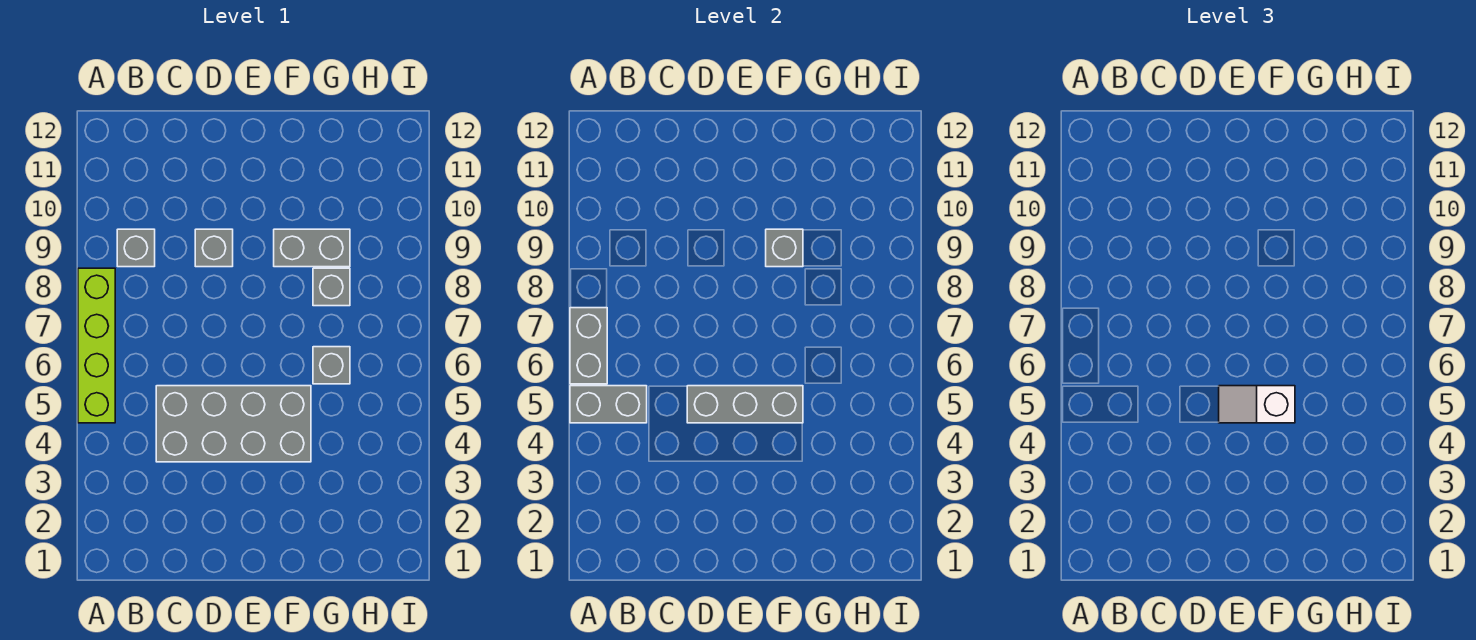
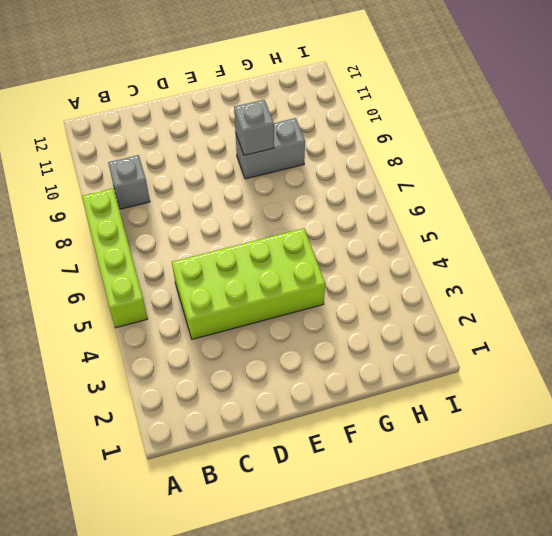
lime 2x4 brick [172,228,325,339] -> grey 2x4 brick [156,386,311,462]
none -> grey 1x1 brick [195,229,233,267]
none -> grey 1x1 brick [313,347,350,384]
none -> grey 1x1 brick [313,268,350,306]

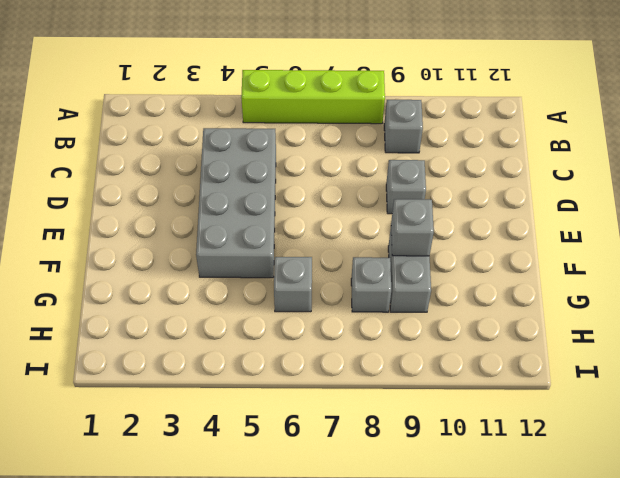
none -> grey 1x2 brick [570,386,647,423]
none -> grey 1x2 brick [570,308,607,384]
none -> grey 1x3 brick [687,386,803,423]

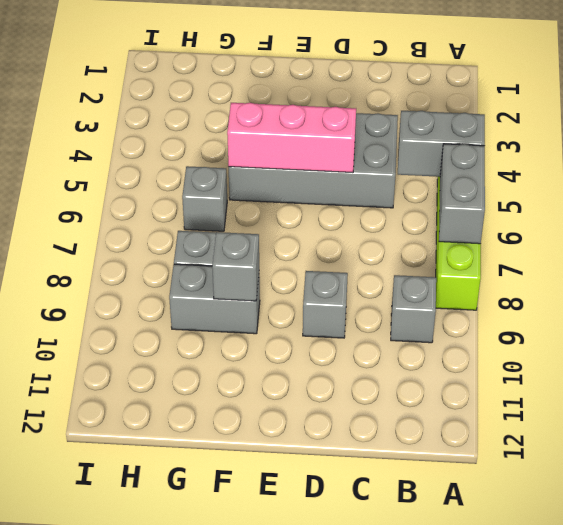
pink 1x3 brick [227,103,356,173] -> grey 1x3 brick [687,386,803,423]
none -> white 1x2 slope [1219,386,1295,423]

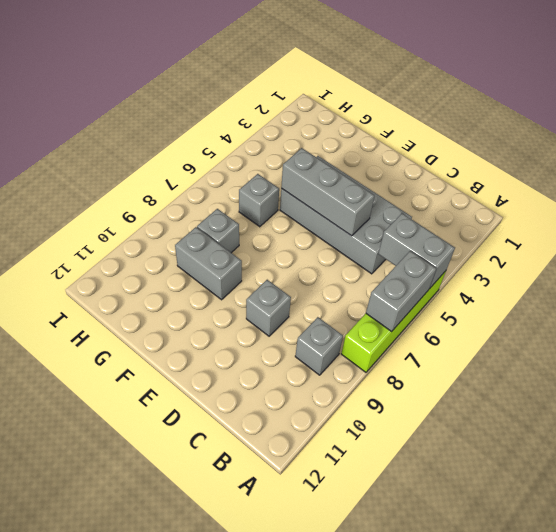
none -> grey 1x1 brick [766,229,803,267]
none -> white 1x2 slope [1219,386,1295,423]

